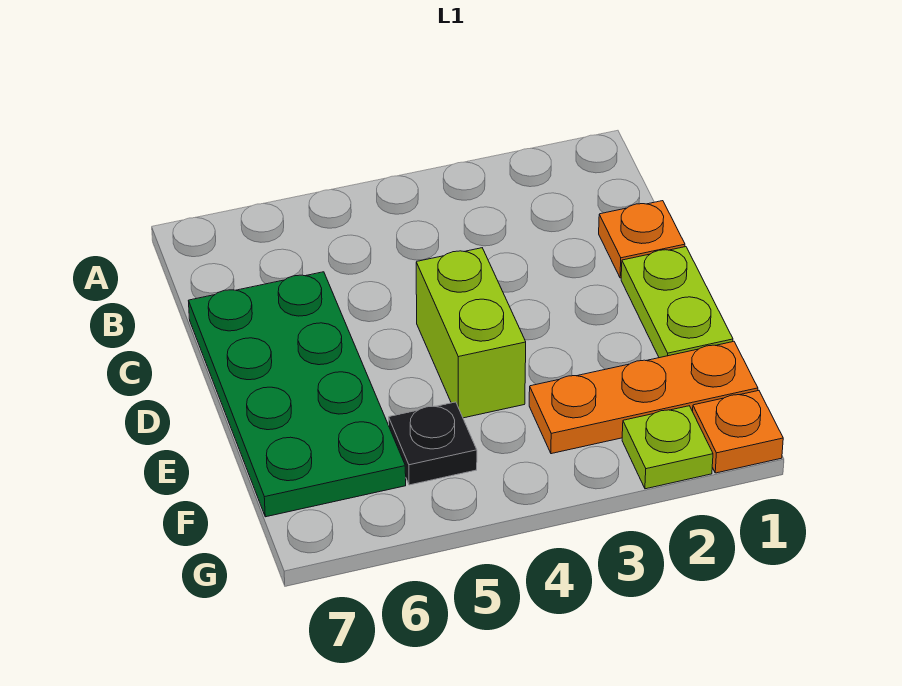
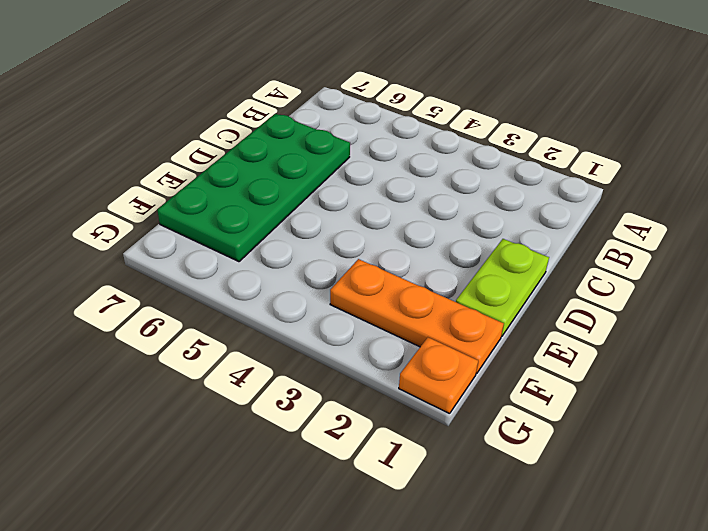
none -> orange 1x1 plate [599,201,685,278]
none -> lime 1x2 brick [416,248,526,418]

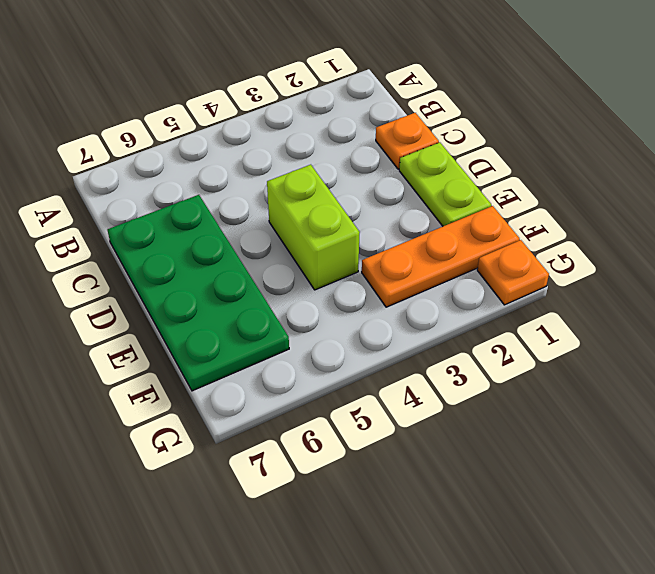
none -> black 1x1 plate [389,402,477,485]
none -> lime 1x1 plate [622,406,713,489]

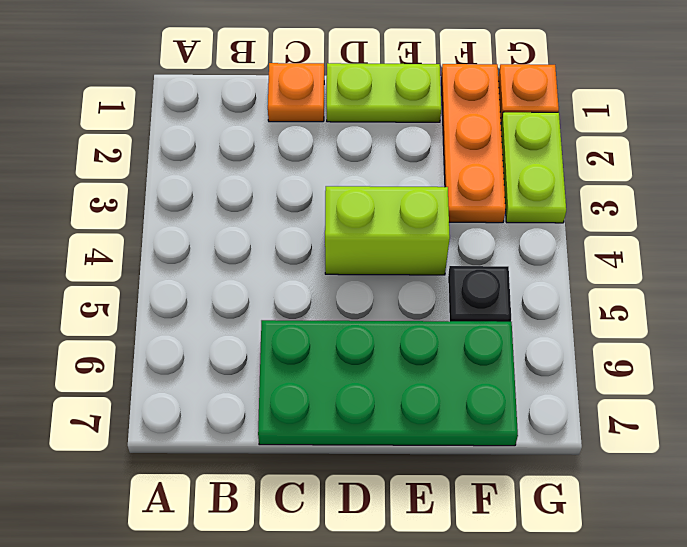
lime 1x2 plate [501,112,566,223] -> lime 1x1 plate [622,406,713,489]

